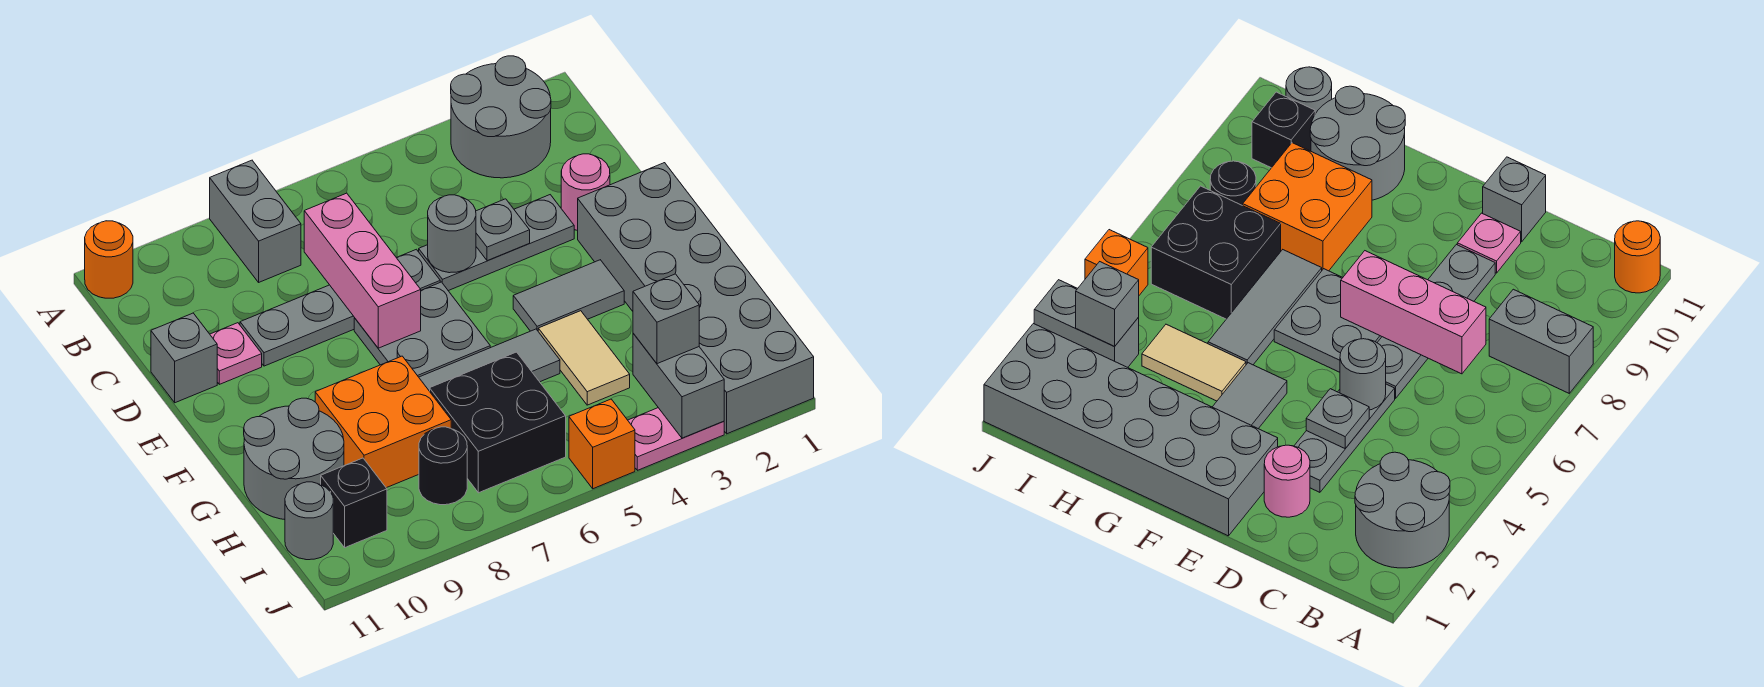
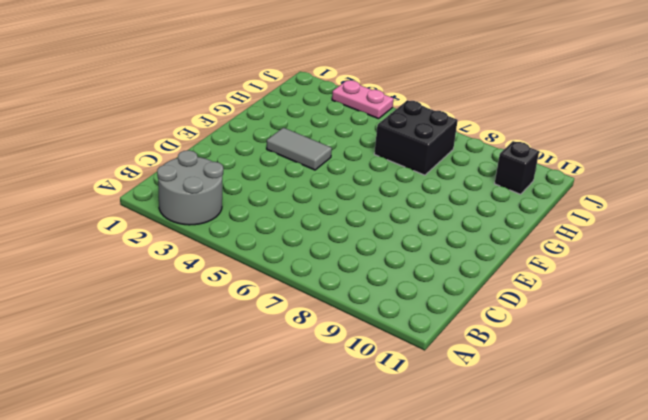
none -> grey 1x2 brick [210,160,301,282]
none -> orange 1x1 round brick [85,221,133,298]
none -> pink 1x1 round brick [561,154,610,230]

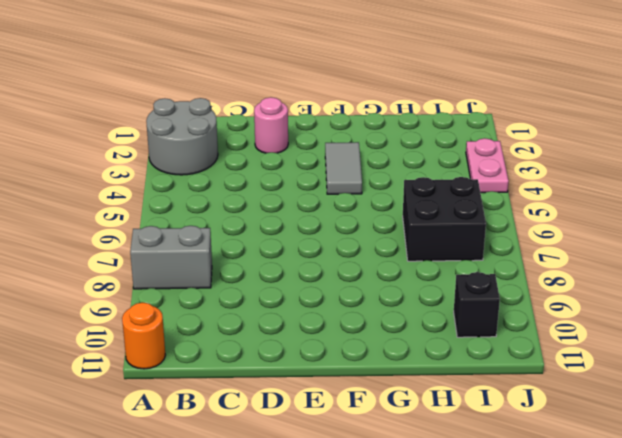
none -> grey 1x3 plate [419,195,574,291]
none -> grey 1x4 plate [240,249,440,366]
none -> pink 1x1 plate [210,323,262,384]

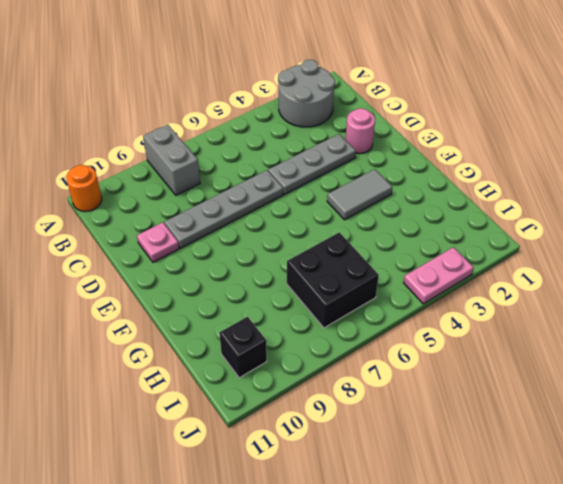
none -> grey 1x1 brick [151,313,217,403]
none -> grey 2x6 brick [578,163,814,434]
none -> grey 2x2 plate [354,282,490,377]

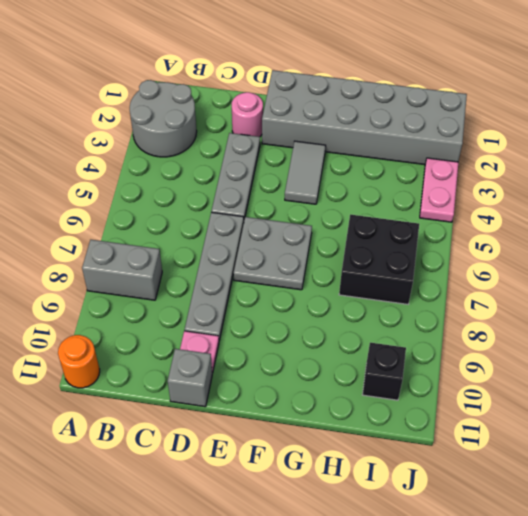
none -> tan 1x2 tile [538,311,630,405]
none -> grey 1x3 tile [419,329,560,391]
none -> orange 2x2 brick [315,356,451,488]

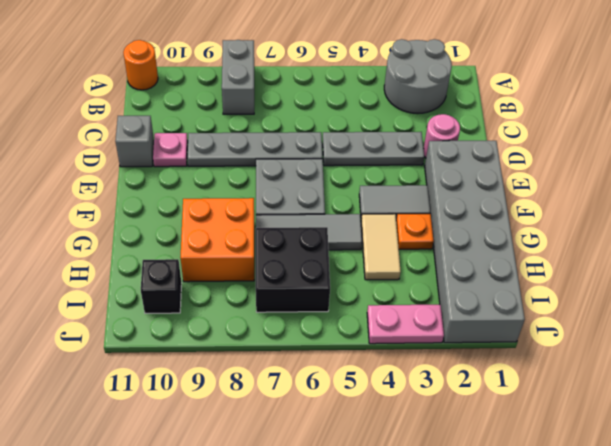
orange 1x1 plate [396,214,434,249] -> none
none -> grey 2x2 round brick [244,398,344,520]
none -> black 1x1 round brick [419,427,467,505]
none -> grey 1x1 round brick [285,482,333,560]

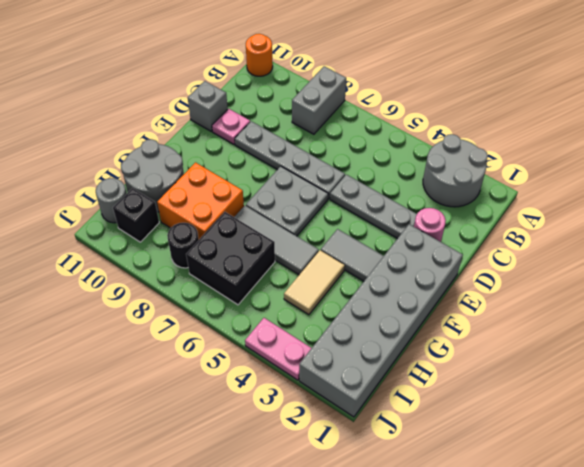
none -> orange 1x1 brick [569,399,635,489]
none -> pink 1x3 brick [304,193,421,348]
none -> grey 1x1 plate [476,199,530,261]

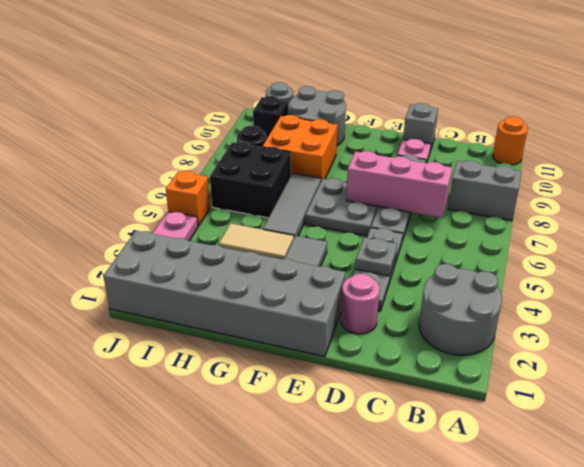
none -> grey 1x1 round brick [428,195,476,273]
none -> grey 1x2 brick [633,333,724,438]
none -> grey 1x1 brick [633,274,699,364]

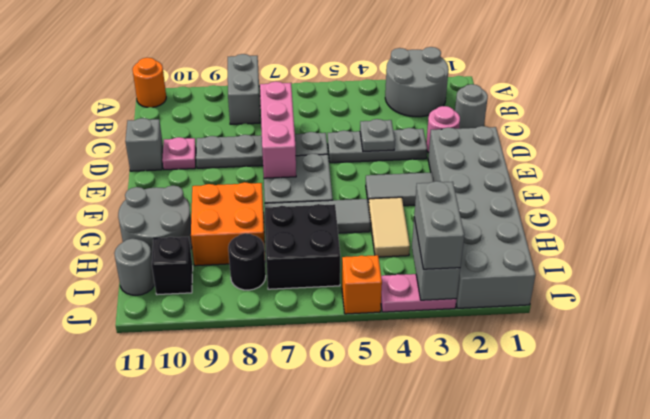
grey 1x1 round brick [455,84,488,129] -> grey 1x1 round brick moved to [428,195,476,273]
grey 1x2 brick [414,181,464,269] -> grey 1x1 brick [633,274,699,364]

